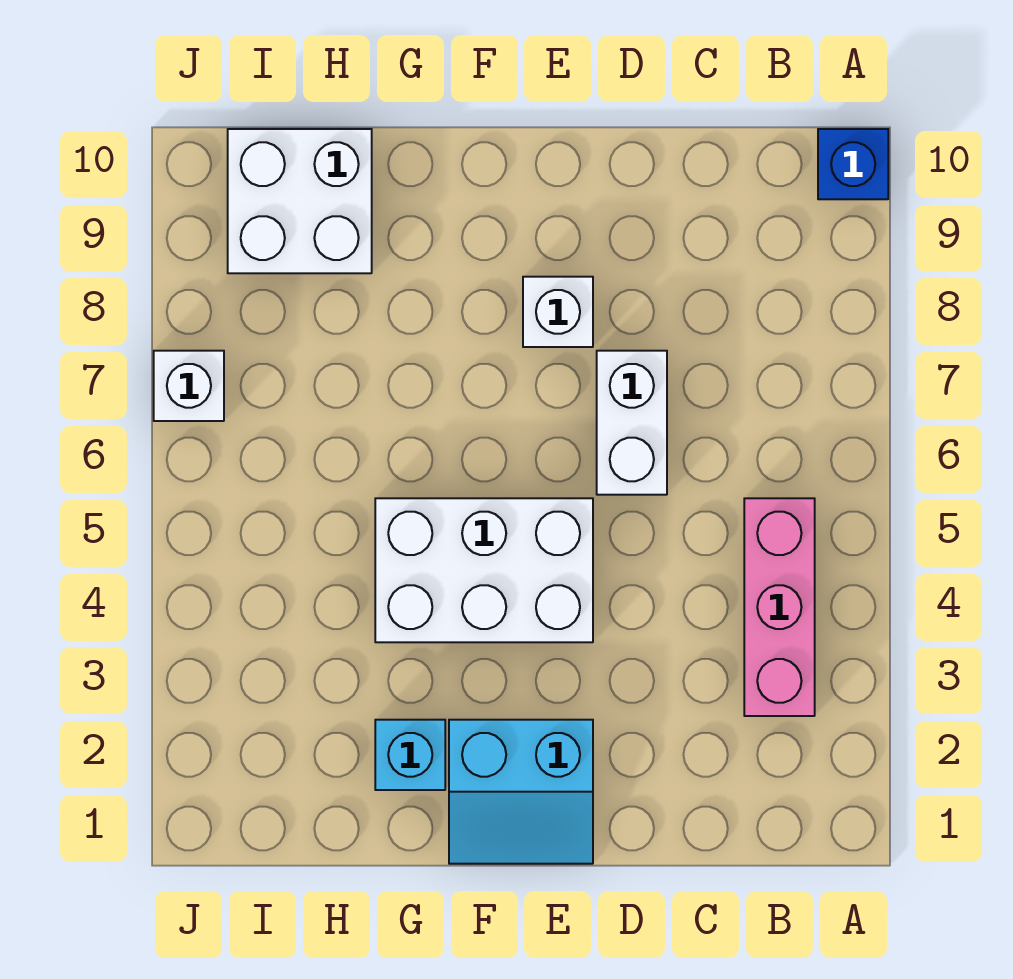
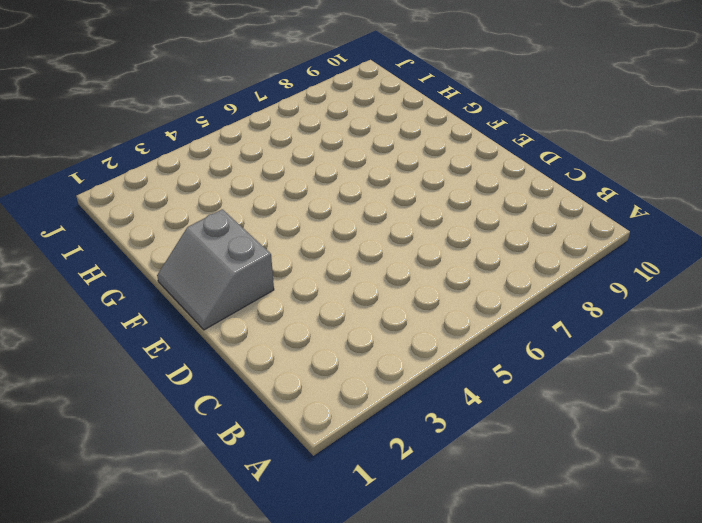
grey 2x2 slope [157,209,274,330] -> cyan 2x2 slope [449,720,593,864]
none -> blue 1x1 brick [818,129,888,199]
none -> pink 1x3 brick [744,498,815,716]

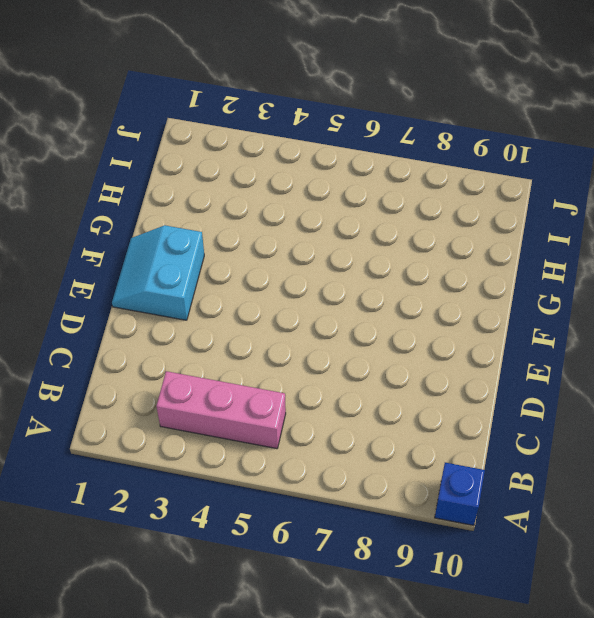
none -> white 1x2 brick [597,351,667,495]
none -> white 2x3 brick [375,498,593,642]

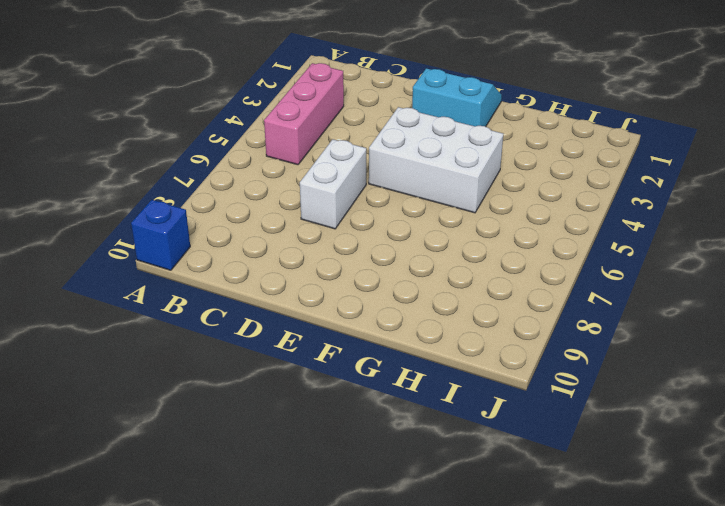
none -> white 1x1 brick [523,277,593,347]
none -> cyan 1x1 brick [375,720,445,790]

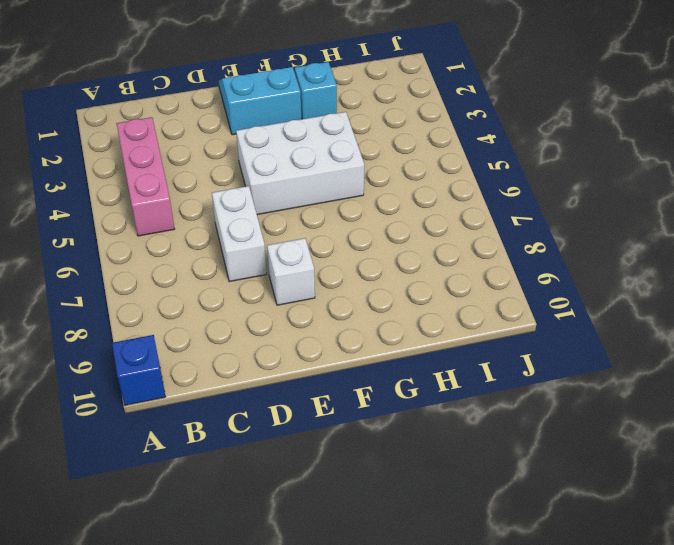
none -> white 2x2 brick [228,129,372,273]
none -> white 1x1 brick [154,351,224,421]

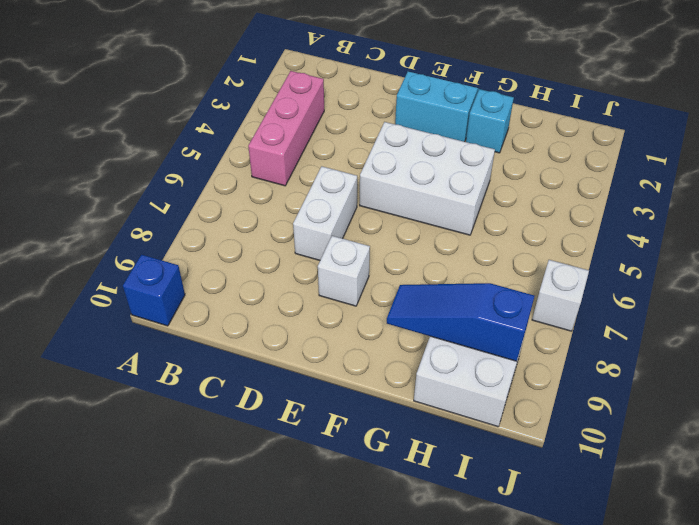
blue 1x3 slope [387,283,534,361] -> none

